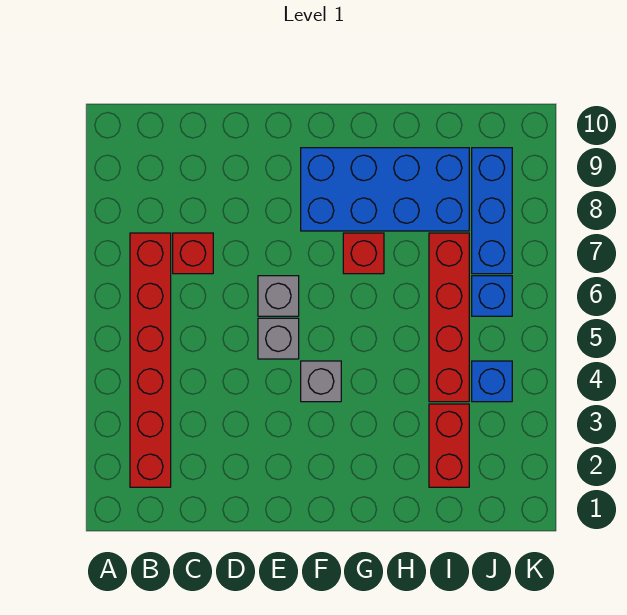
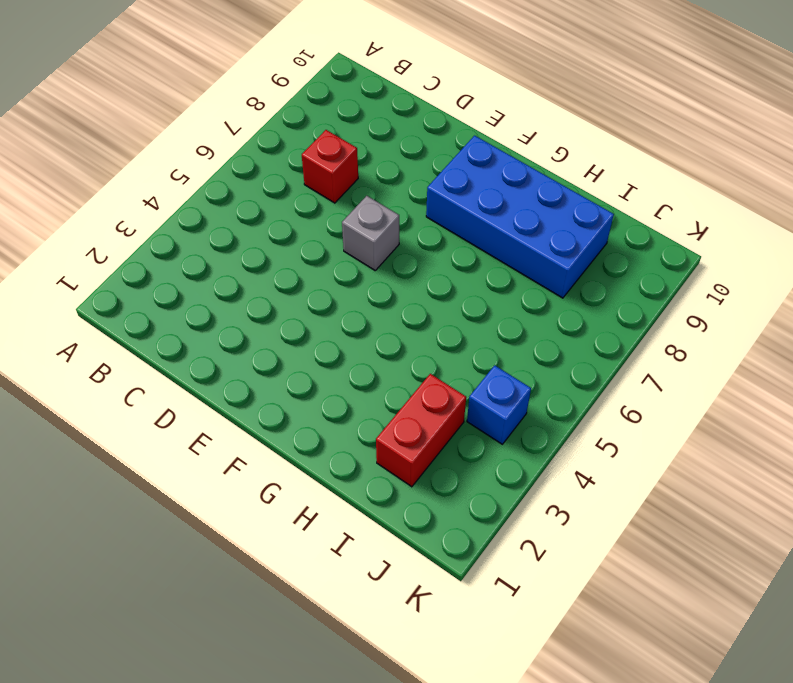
none -> red 1x6 brick [130,233,171,487]
none -> grey 1x1 brick [258,318,299,359]
none -> grey 1x1 brick [301,361,341,402]

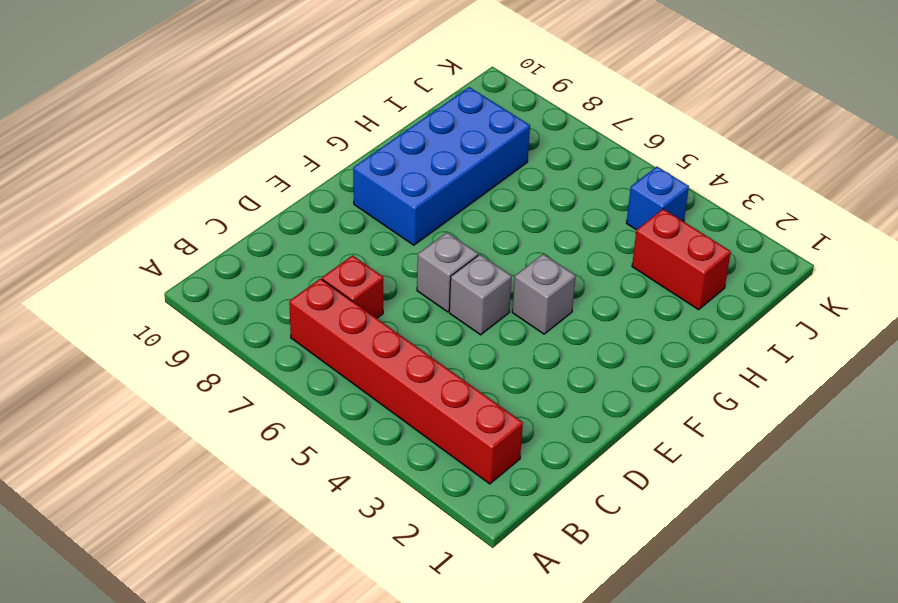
none -> red 1x1 brick [343,233,384,274]
none -> red 1x4 brick [429,233,469,402]
none -> blue 1x1 brick [472,276,512,316]

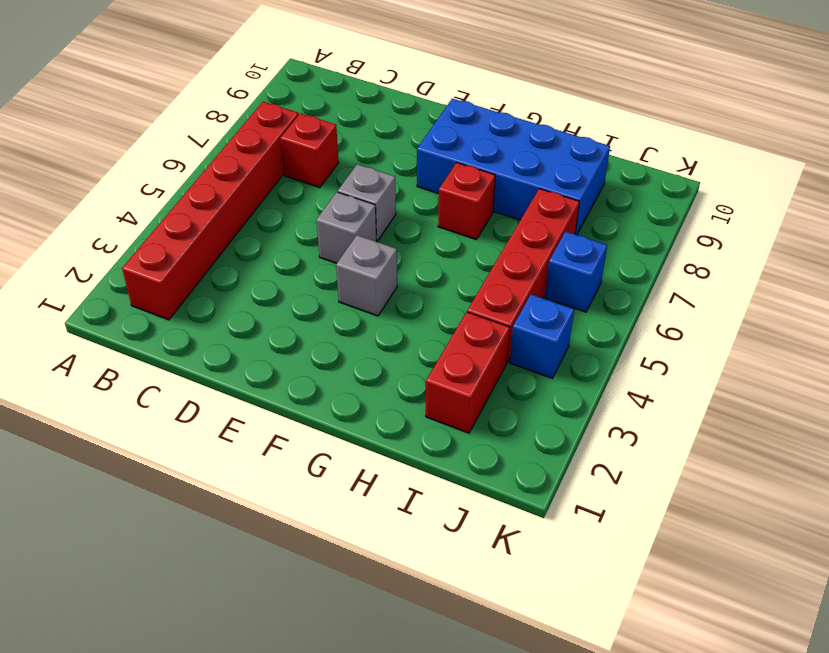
none -> blue 1x3 brick [472,148,512,274]

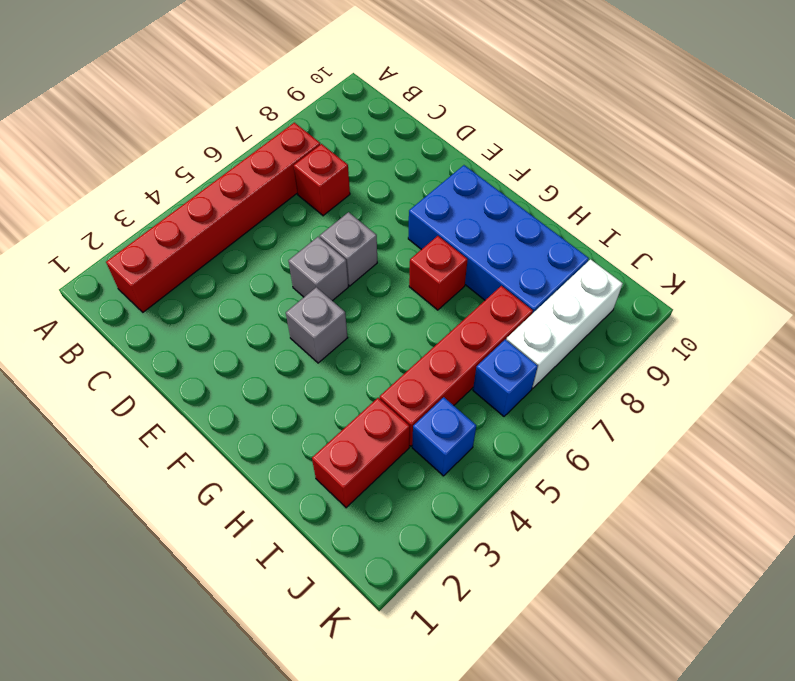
white 1x3 brick [506,259,623,388] -> blue 1x3 brick [472,148,512,274]

